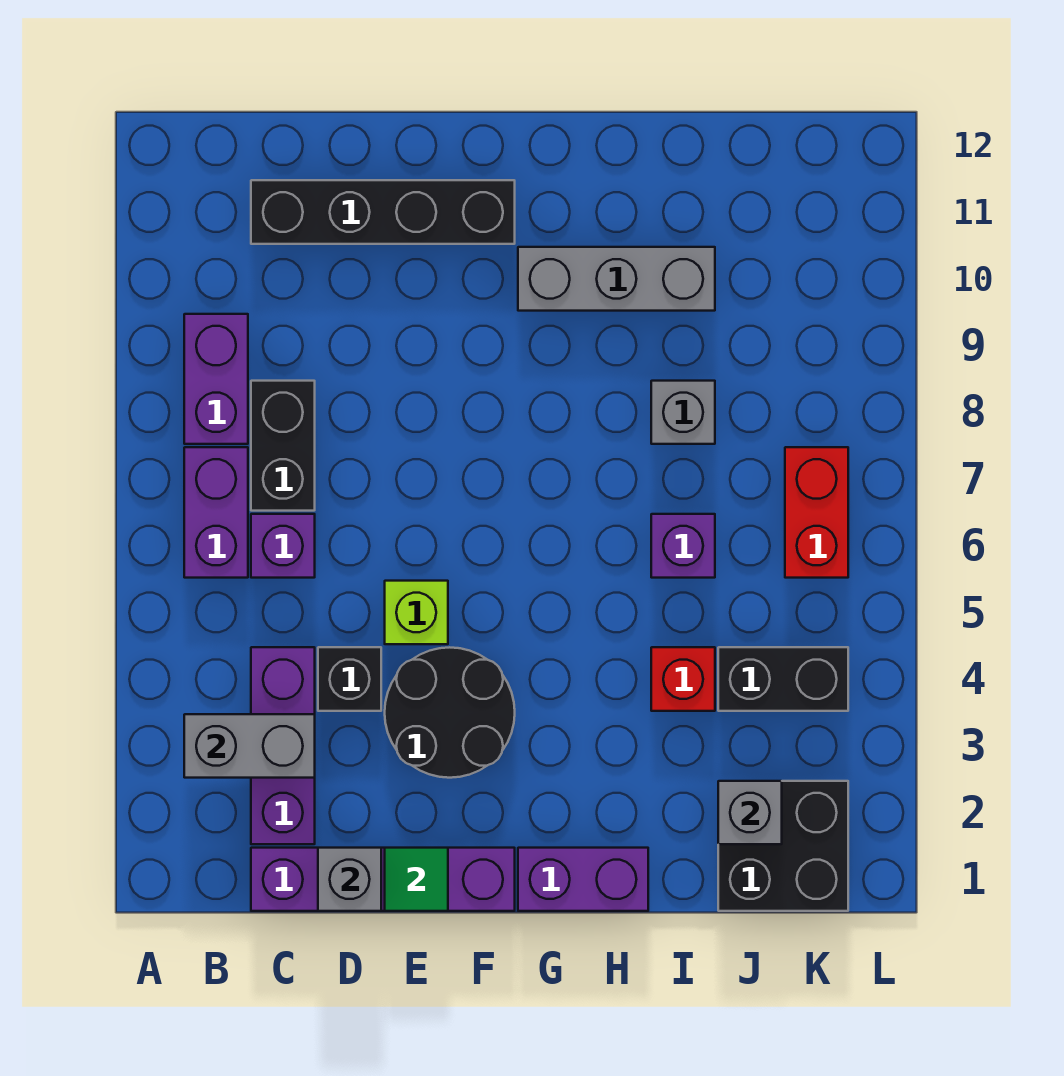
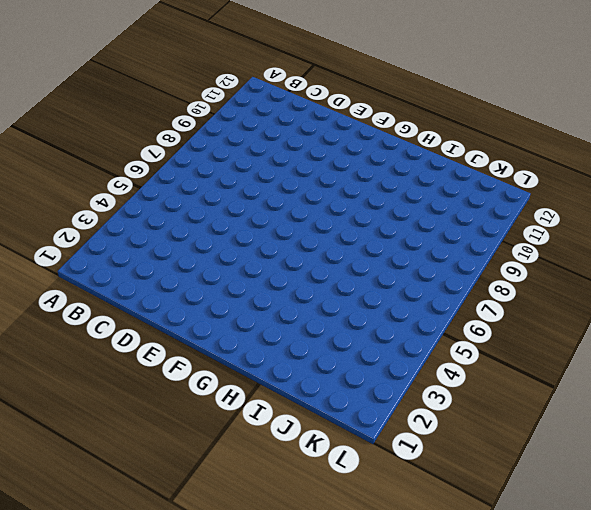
none -> purple 1x2 brick [184,447,248,578]
none -> purple 1x2 brick [184,314,248,444]
none -> purple 1x4 brick [251,848,515,911]

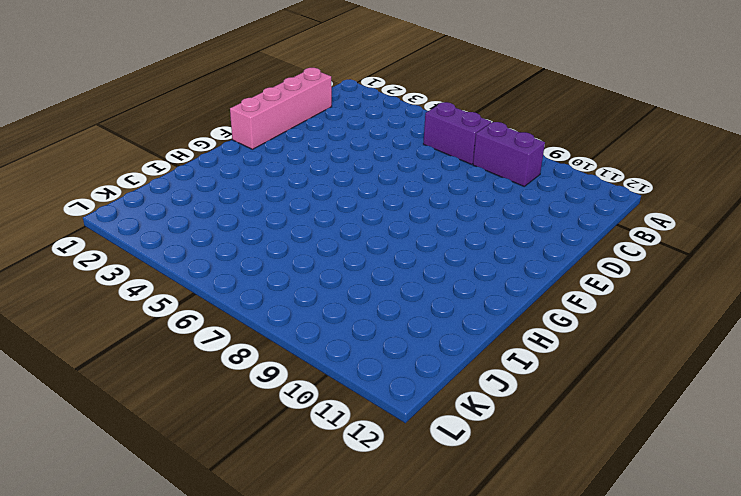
pink 1x4 brick [230,68,332,149] -> purple 1x4 brick [251,848,515,911]
none -> purple 1x3 brick [251,647,315,844]
none -> purple 1x1 brick [251,514,315,578]
none -> black 1x2 brick [251,381,315,511]

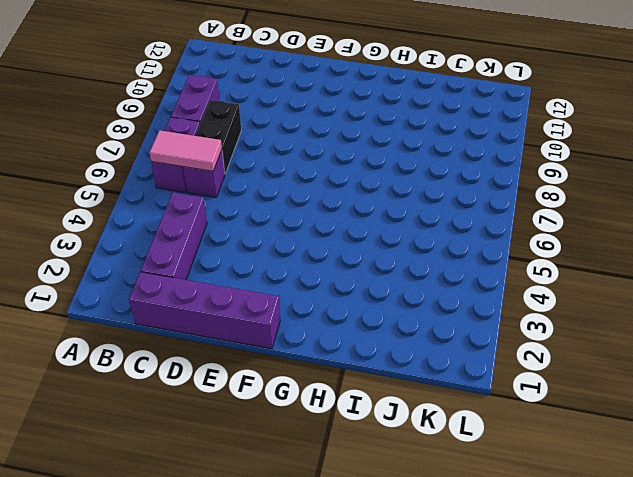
pink 1x2 tile [150,130,222,171] -> none
none -> black 1x4 brick [251,180,515,244]
none -> black 1x1 brick [318,647,381,711]
none -> black 2x2 round brick [385,647,515,778]

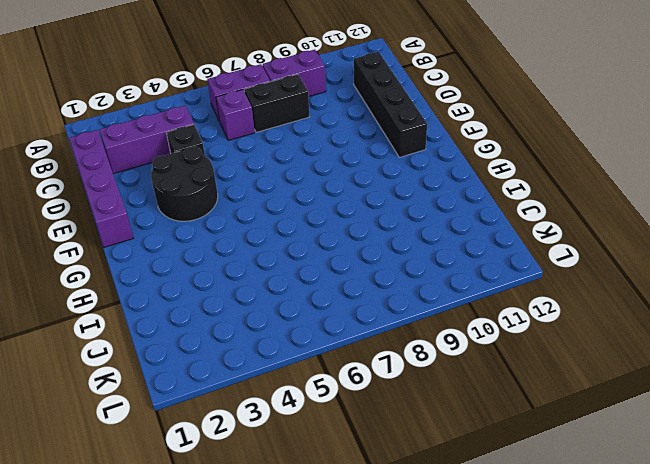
none -> lime 1x1 brick [385,581,448,644]
none -> purple 1x2 brick [518,848,648,911]
none -> grey 1x3 brick [518,247,715,311]

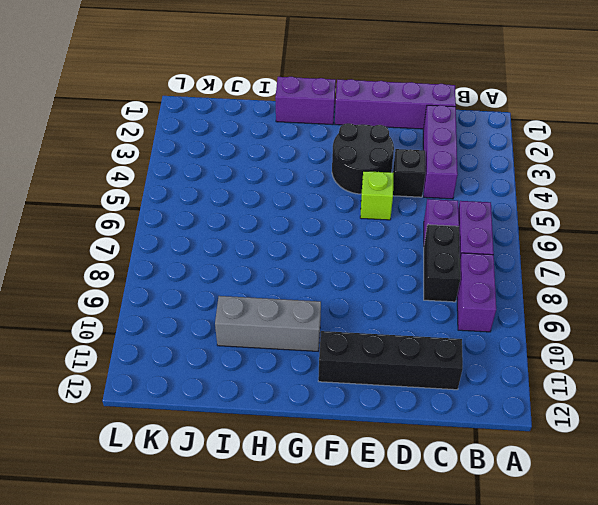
none -> red 1x1 brick [651,647,715,711]
none -> purple 1x1 brick [651,514,715,578]
none -> grey 1x1 brick [651,381,715,444]

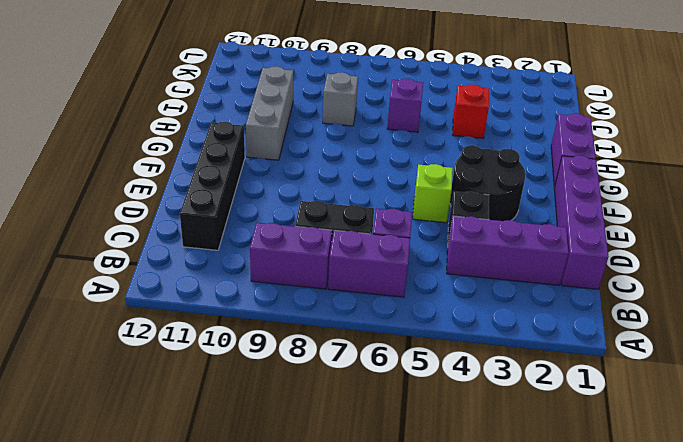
none -> black 2x2 brick [718,781,848,911]
none -> black 1x2 brick [718,647,848,711]
none -> red 1x2 brick [785,447,848,578]

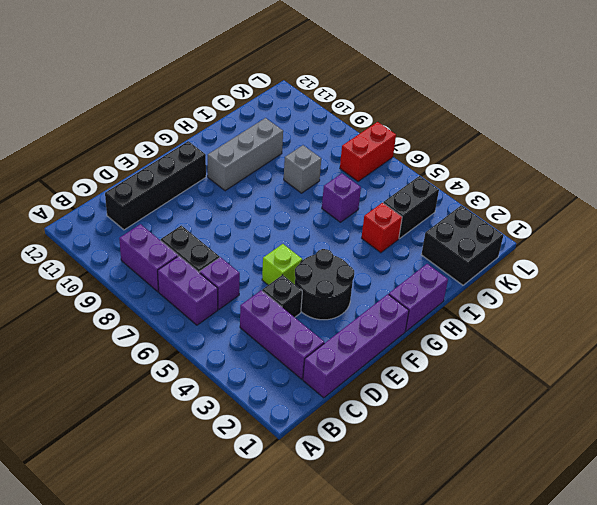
red 1x2 brick [340,122,396,181] -> red 1x2 brick turned to [785,447,848,578]
none -> grey 1x2 brick [184,714,315,778]
none -> grey 1x1 brick [318,848,381,911]
none -> green 1x1 tile [385,848,448,911]

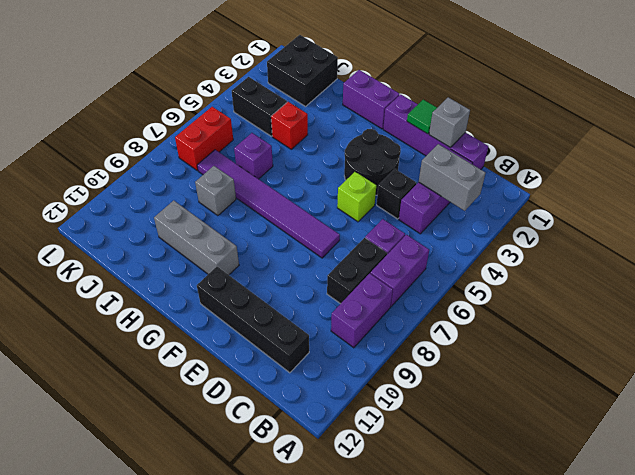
purple 1x6 tile [197,150,340,258] -> none
none -> grey 1x1 brick [718,781,782,844]

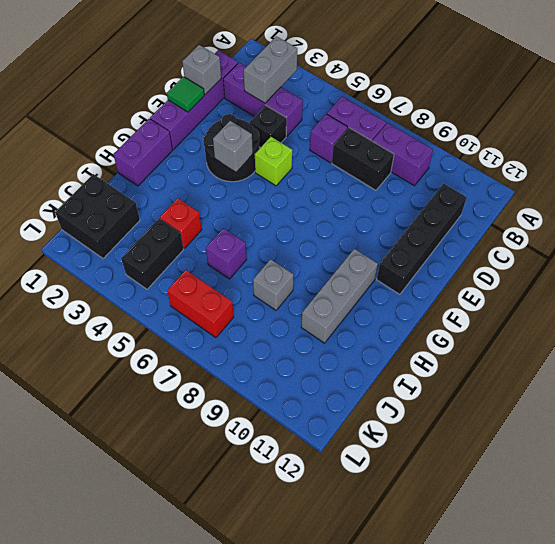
grey 1x1 brick [213,121,253,172] -> grey 1x1 brick moved to [718,781,782,844]

